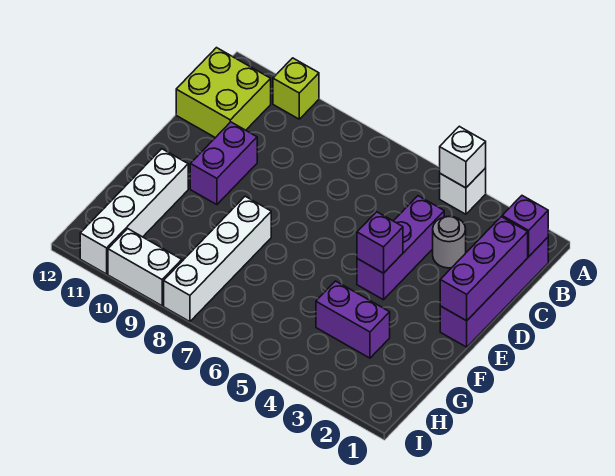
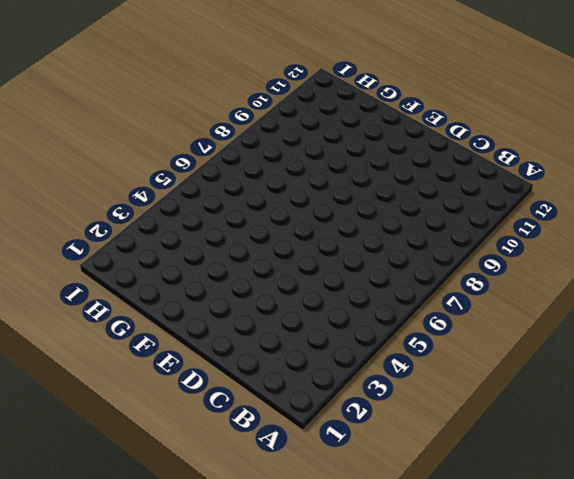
none -> white 1x1 brick [440,168,486,214]
none -> lime 1x1 brick [273,58,319,119]
none -> purple 1x4 brick [440,237,548,347]

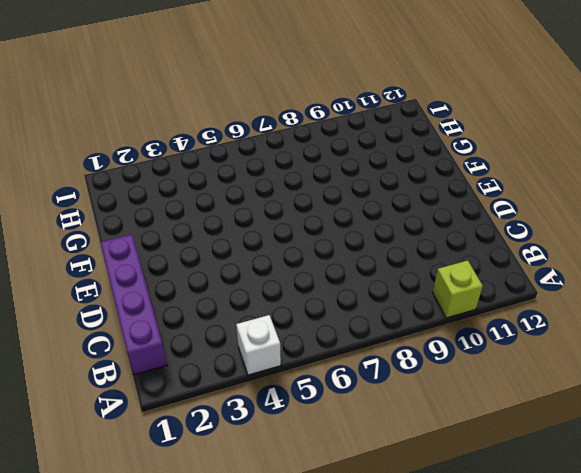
none -> lime 2x2 brick [176,48,271,138]
none -> grey 1x1 round brick [433,217,466,268]
none -> purple 1x3 brick [357,196,444,300]

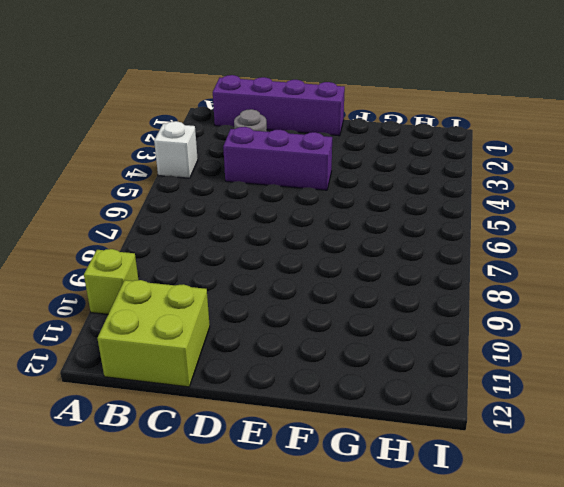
none -> purple 1x2 brick [190,122,257,205]
none -> white 1x4 brick [164,196,271,322]
none -> white 1x4 brick [80,149,188,274]

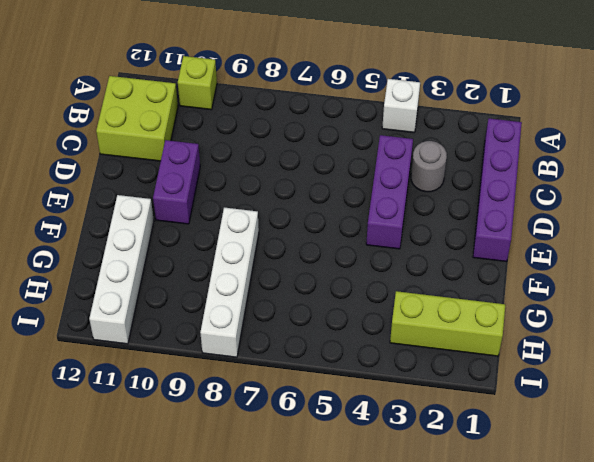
lime 1x3 brick [390,291,505,356] -> none
none -> purple 1x2 brick [316,281,390,358]
none -> white 1x2 brick [108,229,182,306]
none -> white 1x1 brick [440,126,486,188]

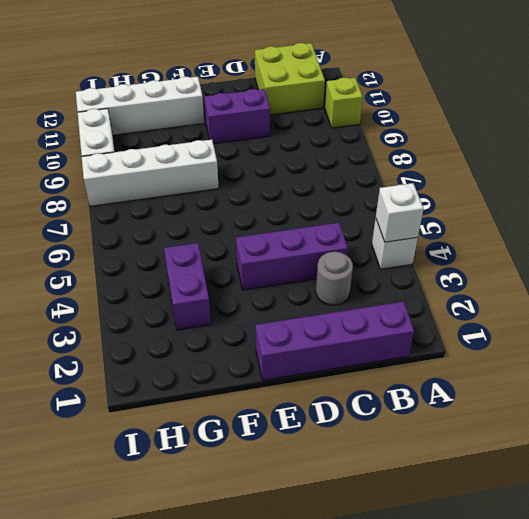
none -> purple 1x1 brick [502,196,548,257]
none -> purple 1x3 brick [440,217,528,321]
none -> purple 1x1 brick [357,212,403,273]

